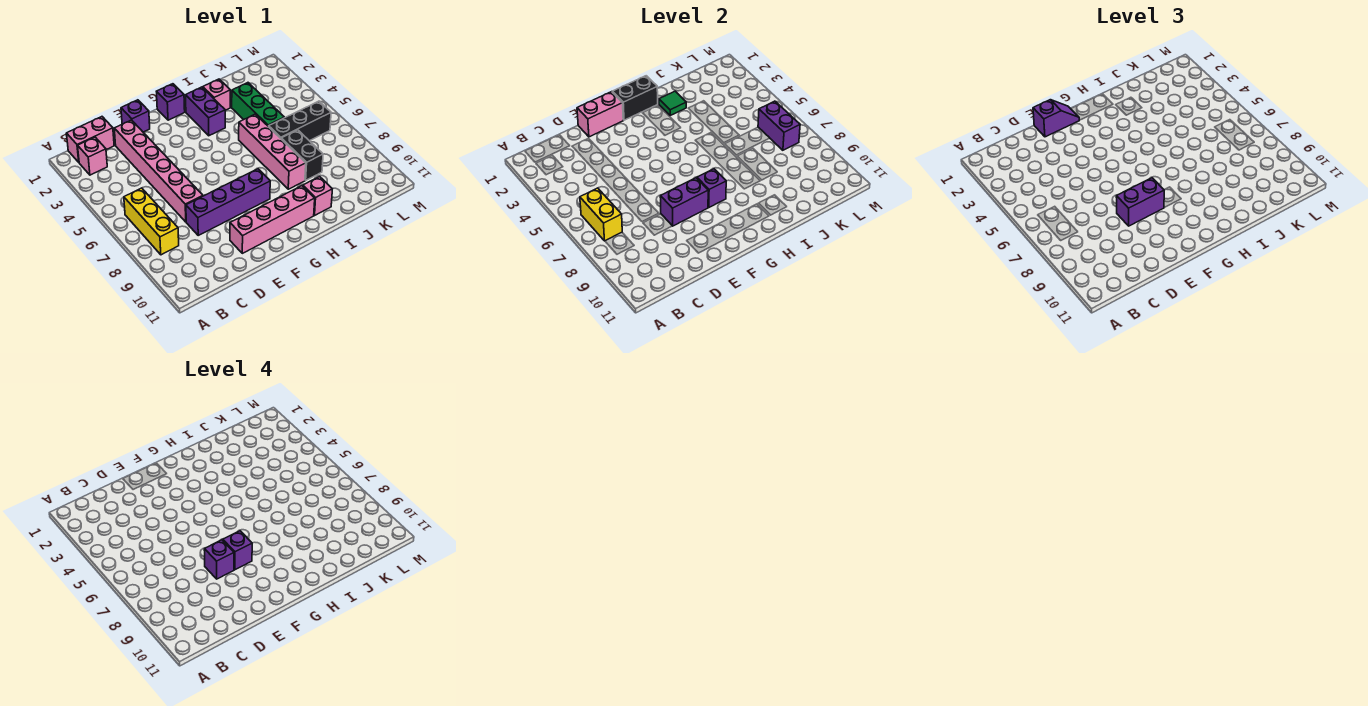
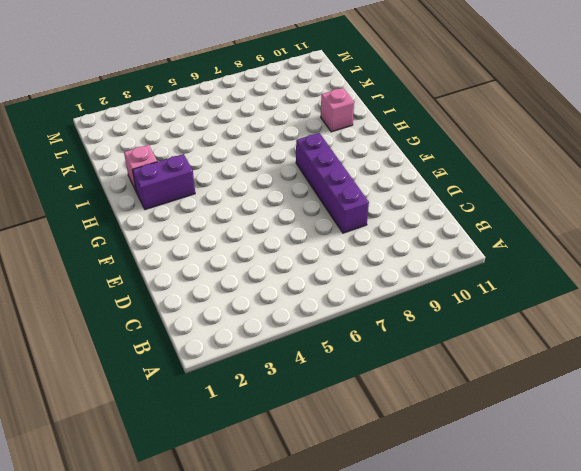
none -> pink 1x2 brick [66,117,114,162]
none -> pink 1x1 brick [78,137,107,175]
none -> yellow 1x3 brick [124,188,179,255]

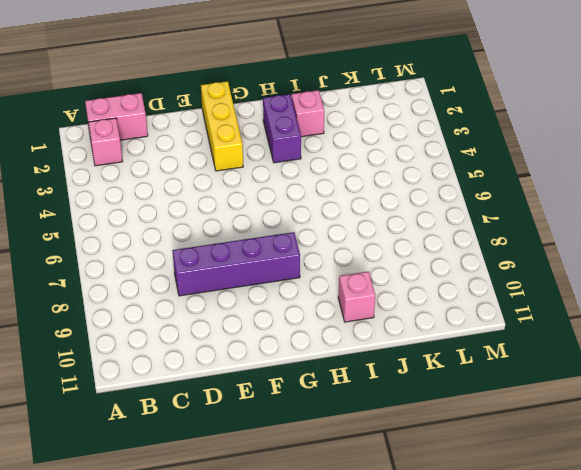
yellow 1x3 brick [201,81,243,171] -> yellow 1x3 brick moved to [124,188,179,255]
none -> pink 1x6 brick [114,120,203,222]
none -> purple 1x1 brick [121,100,150,132]
none -> pink 1x4 brick [230,186,315,253]

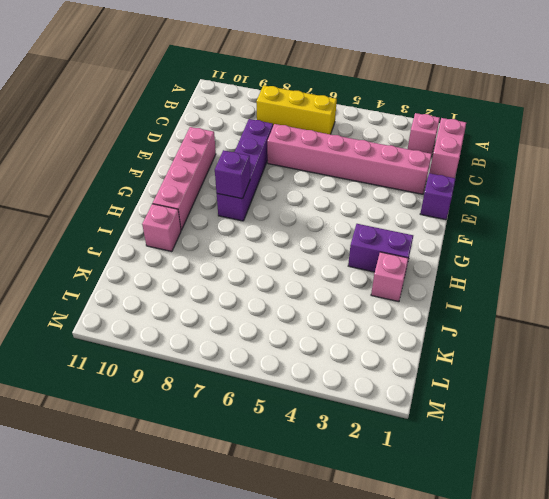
none -> purple 1x1 brick [156,84,185,120]
none -> pink 1x4 brick [239,114,306,189]
none -> green 1x3 brick [232,83,284,127]

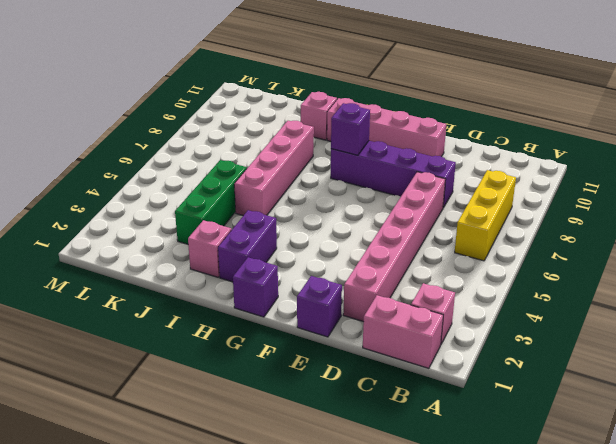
none -> black 1x3 brick [269,101,331,141]
none -> black 1x2 brick [281,130,323,180]
none -> yellow 1x2 brick [580,188,622,241]

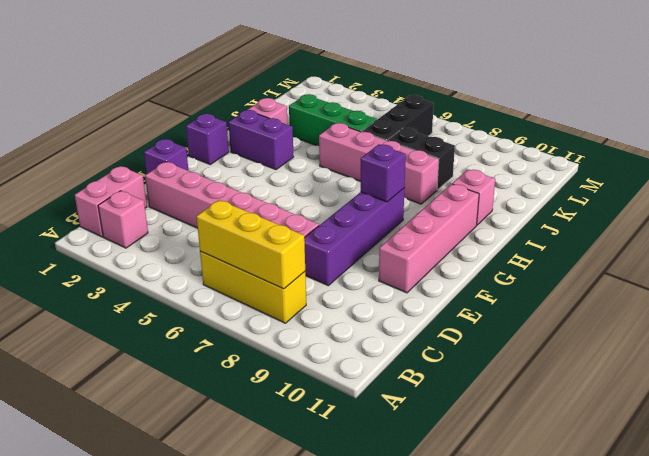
yellow 1x3 brick [196,200,305,289] -> yellow 1x2 brick [580,188,622,241]
none -> pink 1x2 brick [577,92,623,137]
none -> purple 1x2 brick [660,178,708,226]
none -> black 1x2 brick [612,76,658,120]

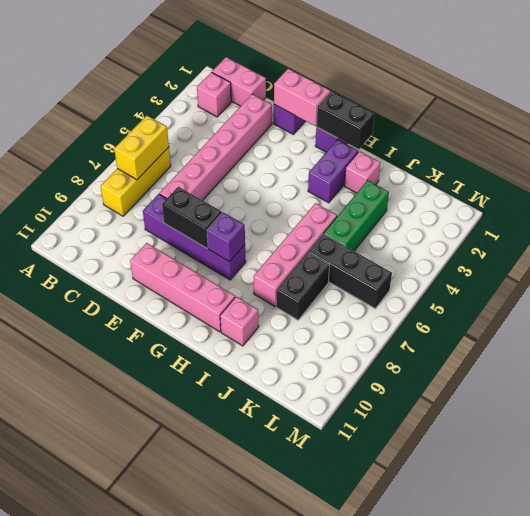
black 1x2 brick [162,187,222,248] -> purple 1x2 brick [660,178,708,226]
none -> green 1x1 tile [659,91,686,115]
none -> purple 1x2 brick [758,101,800,150]
none -> purple 1x2 slope [1033,100,1079,137]

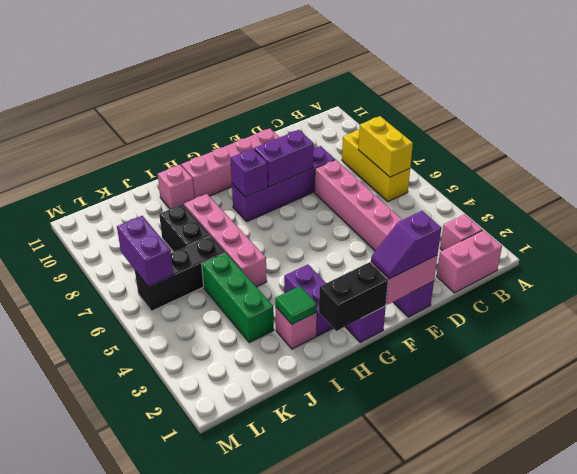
none -> purple 1x2 brick [1116,178,1164,226]
none -> purple 1x1 brick [204,540,234,579]
none -> purple 1x1 brick [223,531,252,570]

